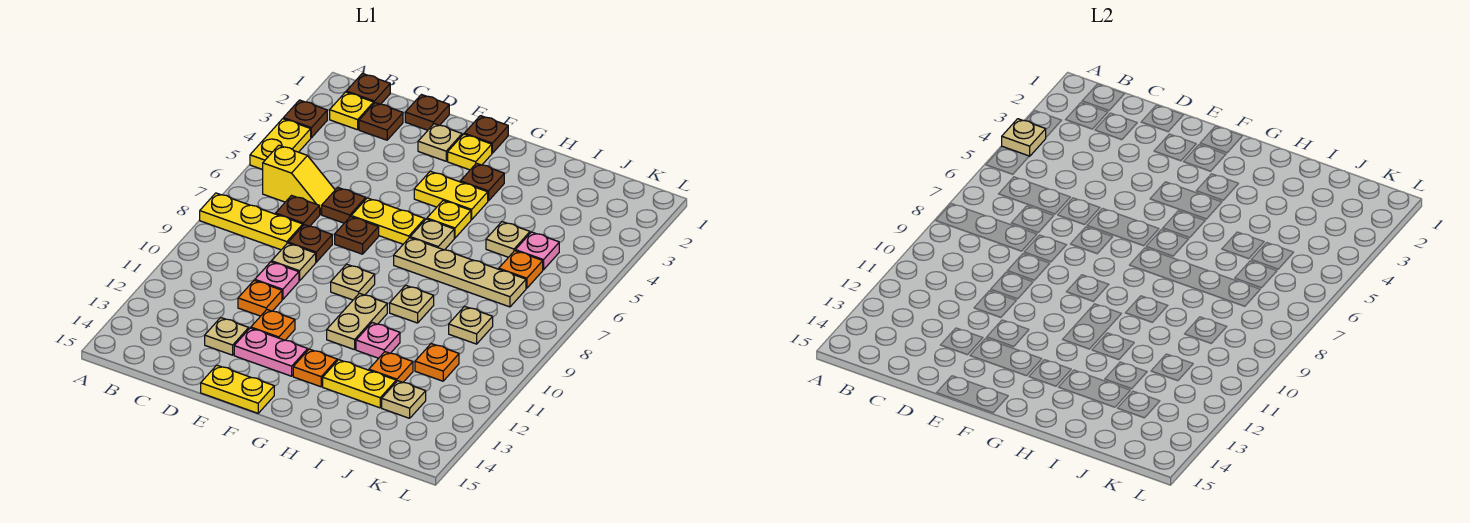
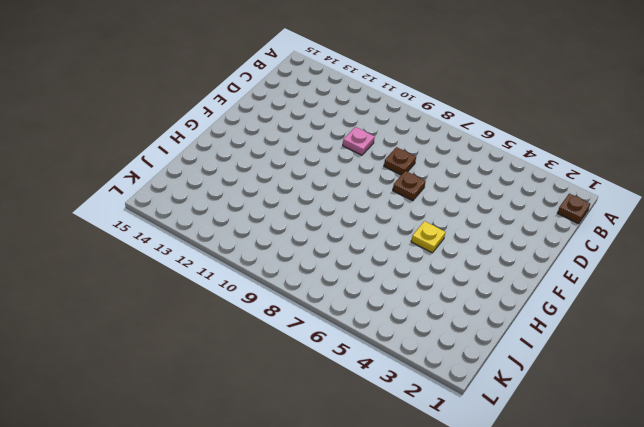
none -> brown 1x1 plate [283,100,327,138]
none -> yellow 1x2 plate [250,119,311,170]
none -> yellow 1x3 plate [200,193,303,250]
none -> yellow 1x1 plate [330,92,374,130]

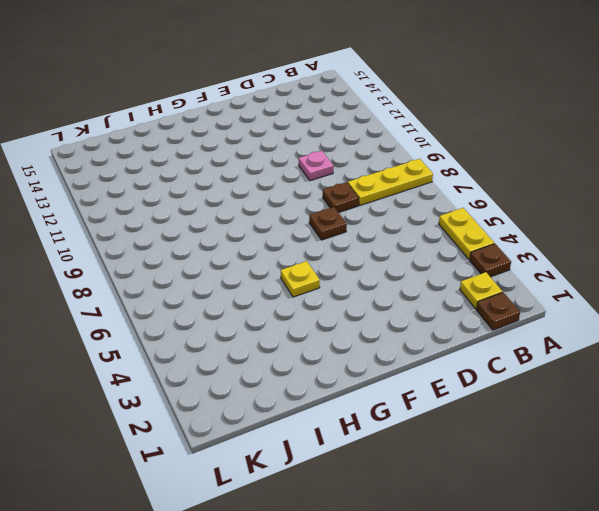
none -> yellow 1x2 slope [263,145,335,214]
none -> brown 1x1 plate [359,103,403,140]
none -> brown 1x1 plate [276,196,320,226]
none -> brown 1x1 plate [405,95,449,130]

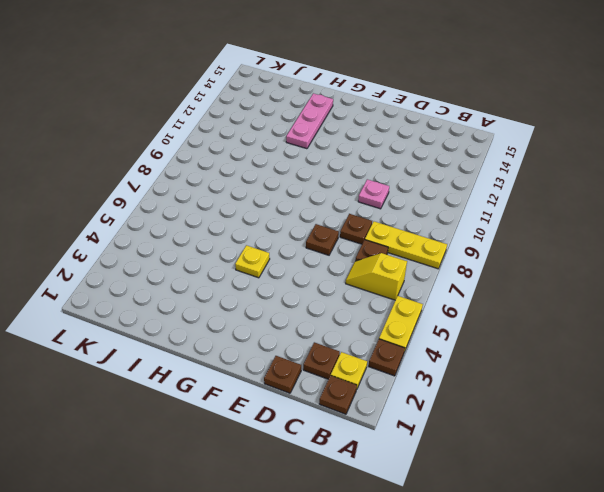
pink 1x3 plate [286,93,333,149] -> yellow 1x2 plate [323,360,396,408]
none -> brown 1x1 plate [322,188,366,223]
none -> tan 1x1 plate [272,243,316,281]
none -> orange 1x1 plate [238,280,282,316]
none -> tan 1x1 plate [205,318,249,355]

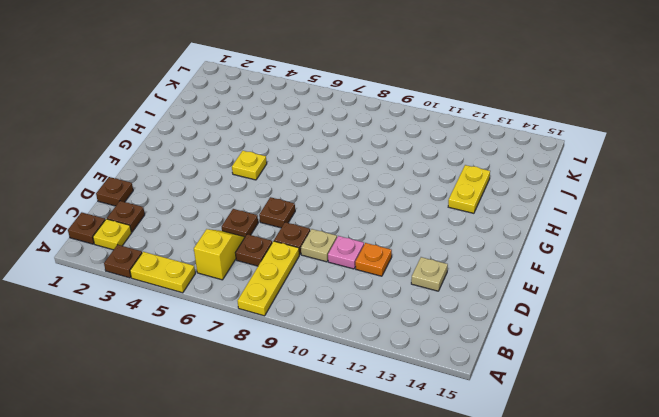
none -> tan 1x1 plate [418,124,462,161]
none -> yellow 1x2 plate [351,198,425,244]
none -> orange 1x1 plate [251,310,295,340]
none -> pink 1x2 plate [234,328,308,376]

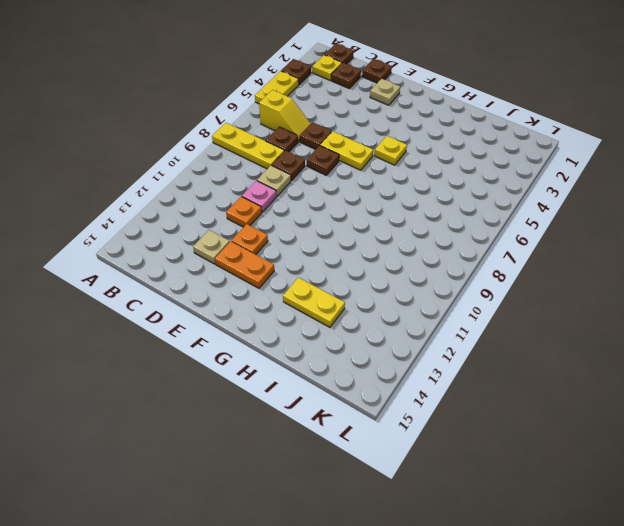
orange 1x2 plate [215,241,274,288] -> pink 1x2 plate [234,328,308,376]
none -> yellow 1x2 plate [201,365,274,413]
none -> brown 1x1 plate [464,116,508,153]
none -> yellow 1x1 plate [448,134,492,170]
none -> yellow 1x2 plate [414,171,488,219]

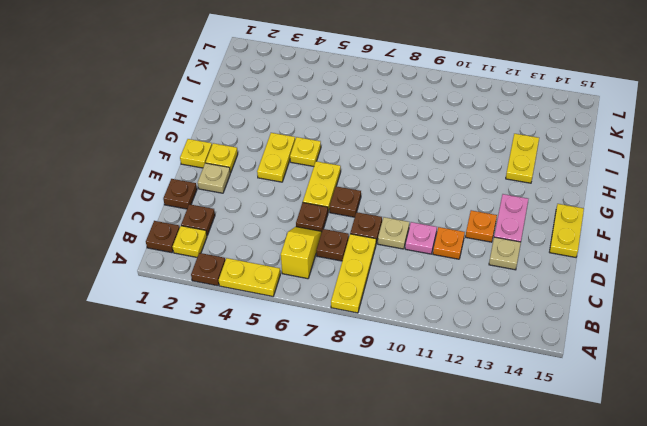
yellow 1x1 plate [180,139,212,168] -> brown 1x1 plate [464,116,508,153]
none -> tan 1x1 plate [331,264,375,300]
none -> brown 1x1 plate [460,163,504,201]
none -> tan 1x1 plate [410,219,454,250]
none -> tan 1x4 plate [394,238,526,307]

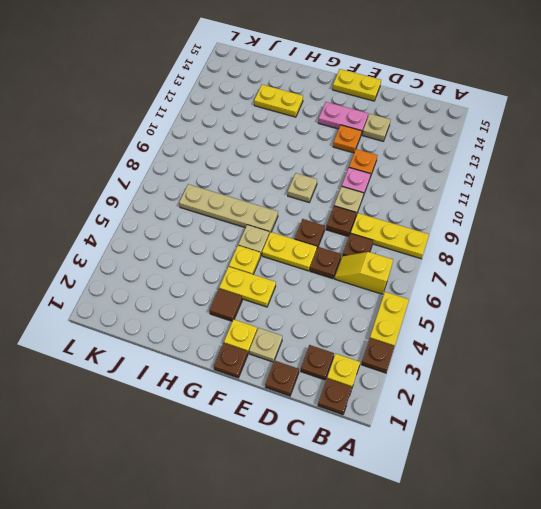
brown 1x1 tile [209,289,242,321] -> brown 1x1 plate [460,163,504,201]
none -> tan 1x2 plate [327,293,387,350]
none -> orange 1x1 plate [293,349,337,387]
none -> tan 1x1 plate [390,285,434,323]
none -> pink 1x1 plate [356,323,400,358]

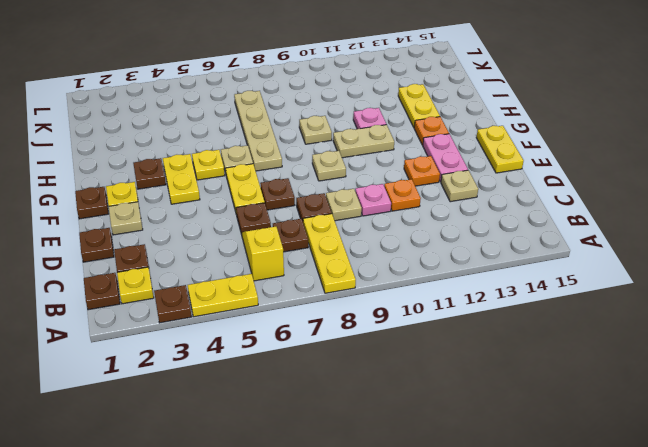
none -> tan 1x1 plate [486,222,530,257]
none -> orange 1x1 plate [369,352,413,382]
none -> pink 1x1 plate [515,232,559,270]
none -> orange 1x1 plate [499,251,543,288]

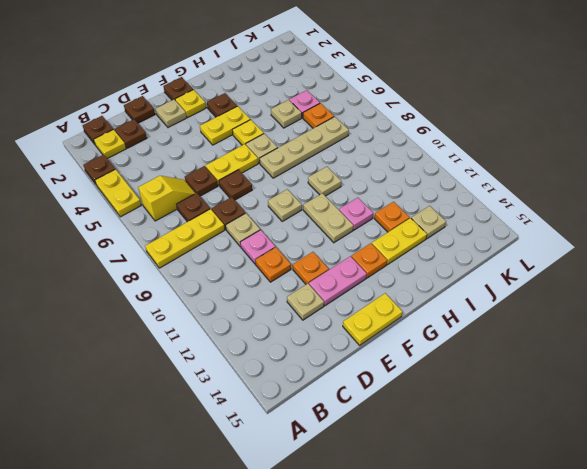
none -> tan 1x1 plate [449,306,493,344]
none -> orange 1x1 plate [415,344,459,381]
none -> tan 1x1 plate [1002,119,1046,156]

